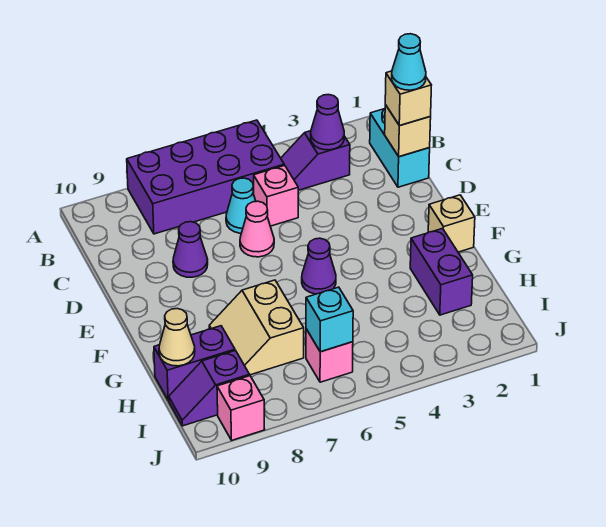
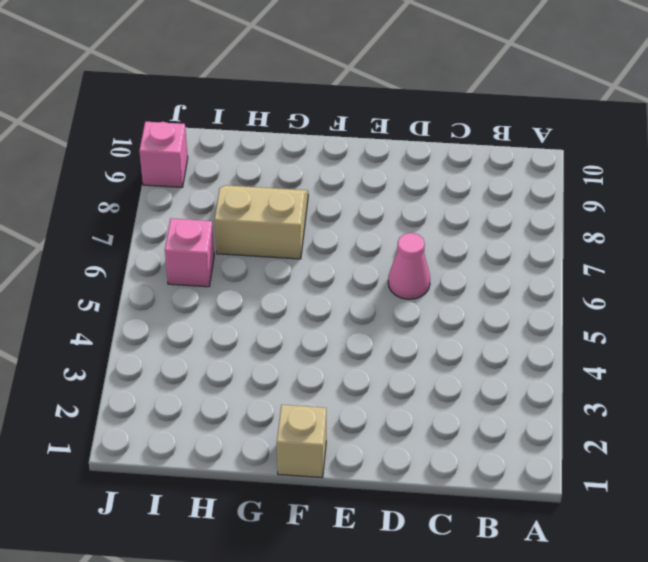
none -> purple 2x4 brick [127,120,284,234]
none -> cyan 1x2 brick [370,109,430,187]
none -> purple 1x2 slope [281,131,350,190]

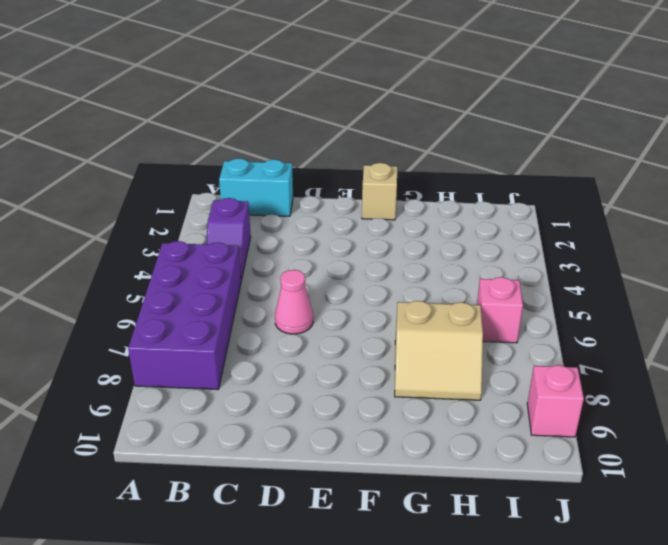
none -> pink 1x1 brick [254,165,298,226]
none -> cyan 1x1 cone [226,178,256,233]
none -> purple 1x1 cone [173,222,208,277]

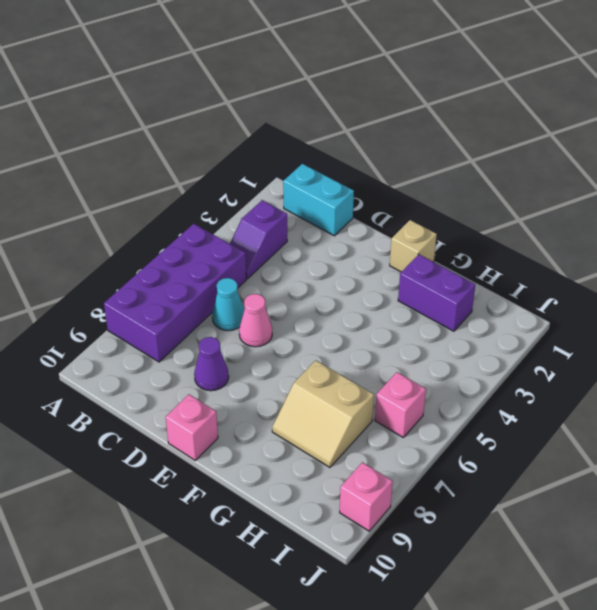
pink 1x1 brick [166,394,218,460] -> pink 1x1 brick moved to [254,165,298,226]
none -> purple 1x1 cone [302,238,336,294]
none -> purple 1x2 brick [154,326,235,401]
none -> purple 1x2 slope [169,351,250,426]

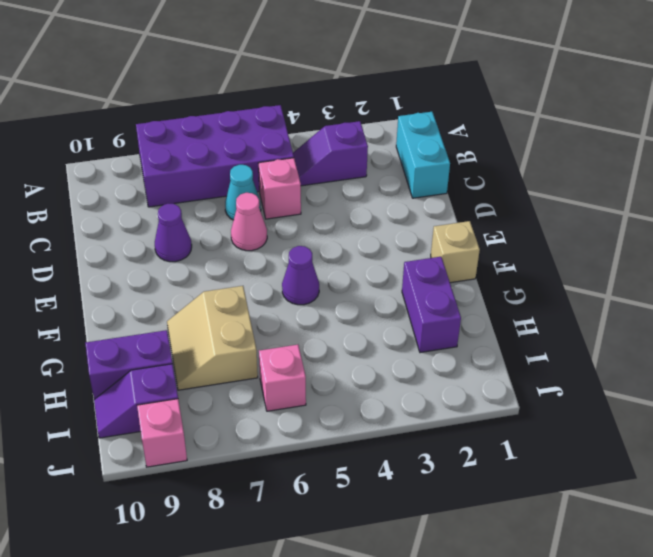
none -> purple 1x1 cone [311,95,344,150]
none -> tan 1x1 brick [385,105,431,157]
none -> tan 1x1 cone [159,309,195,366]

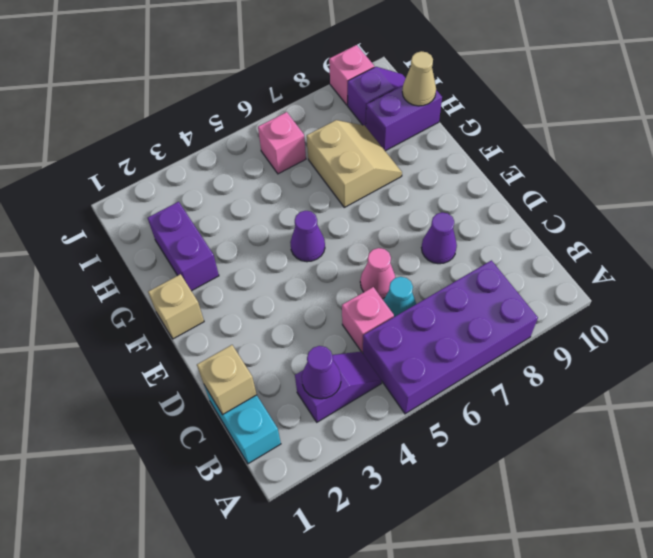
none -> cyan 1x1 brick [306,287,353,352]
none -> tan 1x1 brick [385,71,432,126]
none -> cyan 1x1 cone [392,34,426,90]

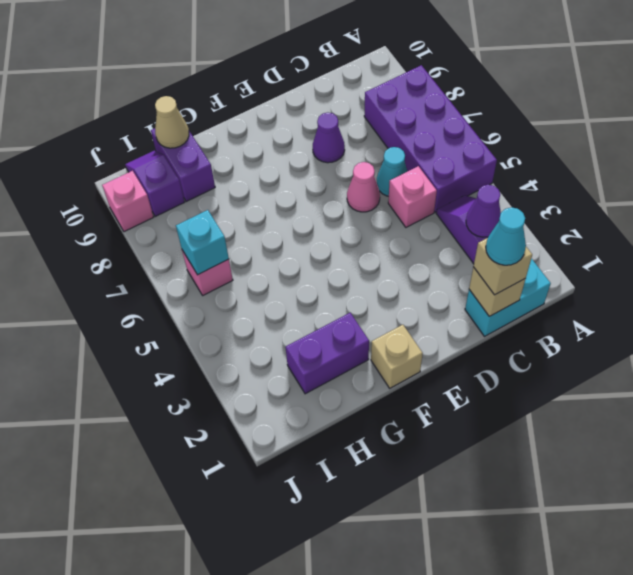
none -> purple 1x1 cone [302,238,336,294]
none -> tan 2x2 slope [209,280,304,375]

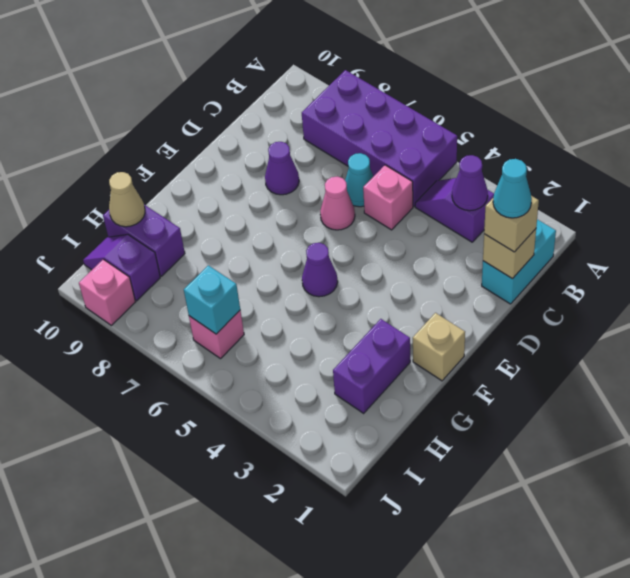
none -> tan 2x2 slope [209,280,304,375]

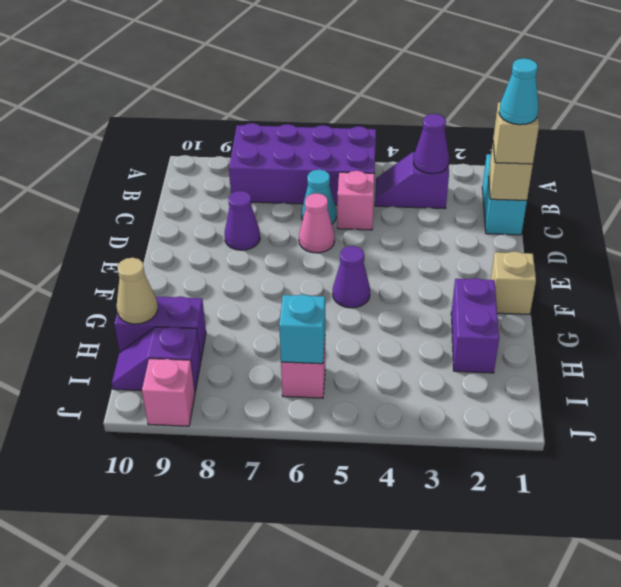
none -> tan 2x2 slope [209,280,304,375]

